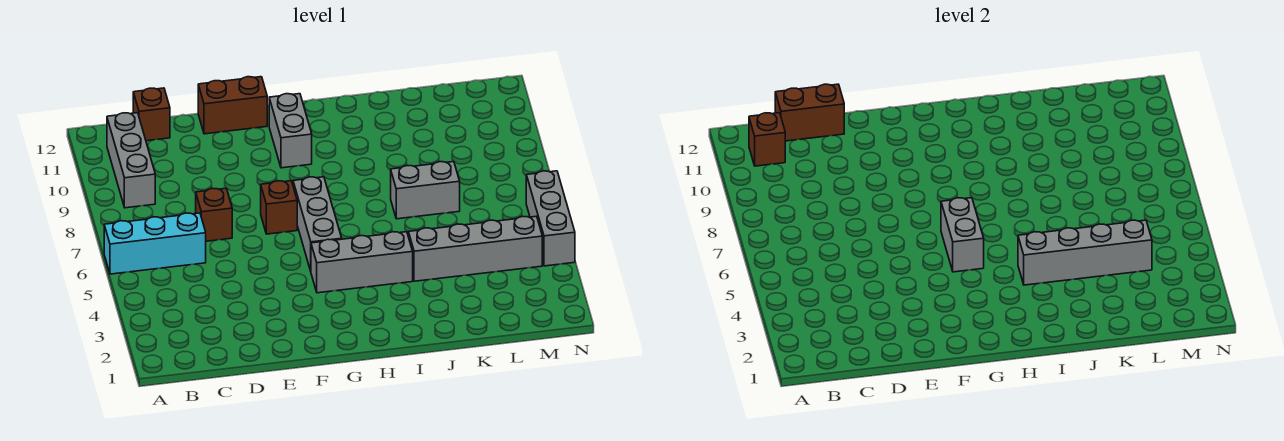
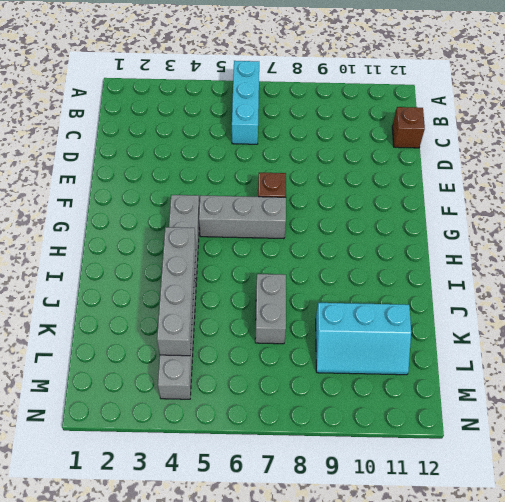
cyan 2x3 slope [316,303,411,375] -> none
none -> grey 1x3 brick [107,113,155,208]
none -> brown 1x1 brick [196,188,232,241]
none -> brown 1x2 brick [198,77,267,134]

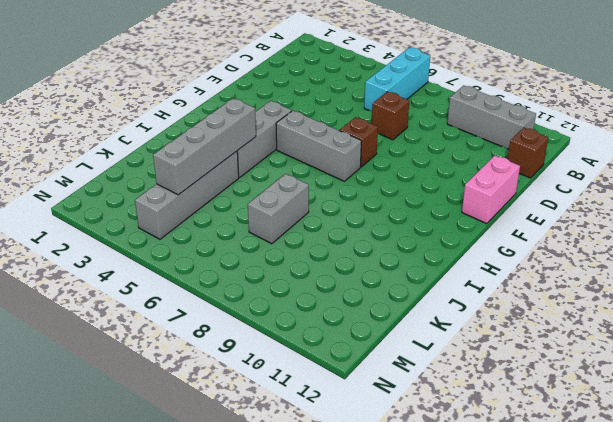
pink 1x2 brick [462,156,520,224] -> brown 1x2 brick [198,77,267,134]
none -> grey 1x2 brick [269,94,312,168]
none -> grey 1x3 brick [526,171,575,266]
none -> brown 1x1 brick [749,113,785,166]

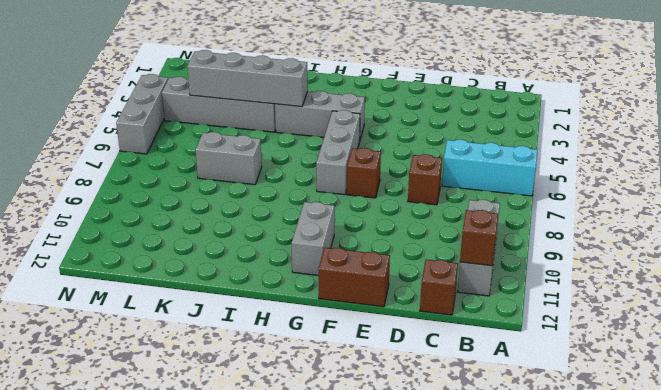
none -> brown 1x2 brick [775,84,844,141]
none -> grey 1x2 brick [941,198,984,272]

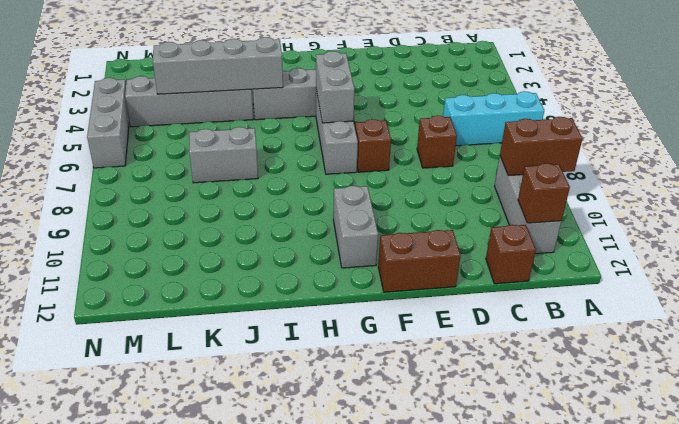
brown 1x2 brick [500,117,583,176] -> brown 1x2 brick moved to [775,84,844,141]

